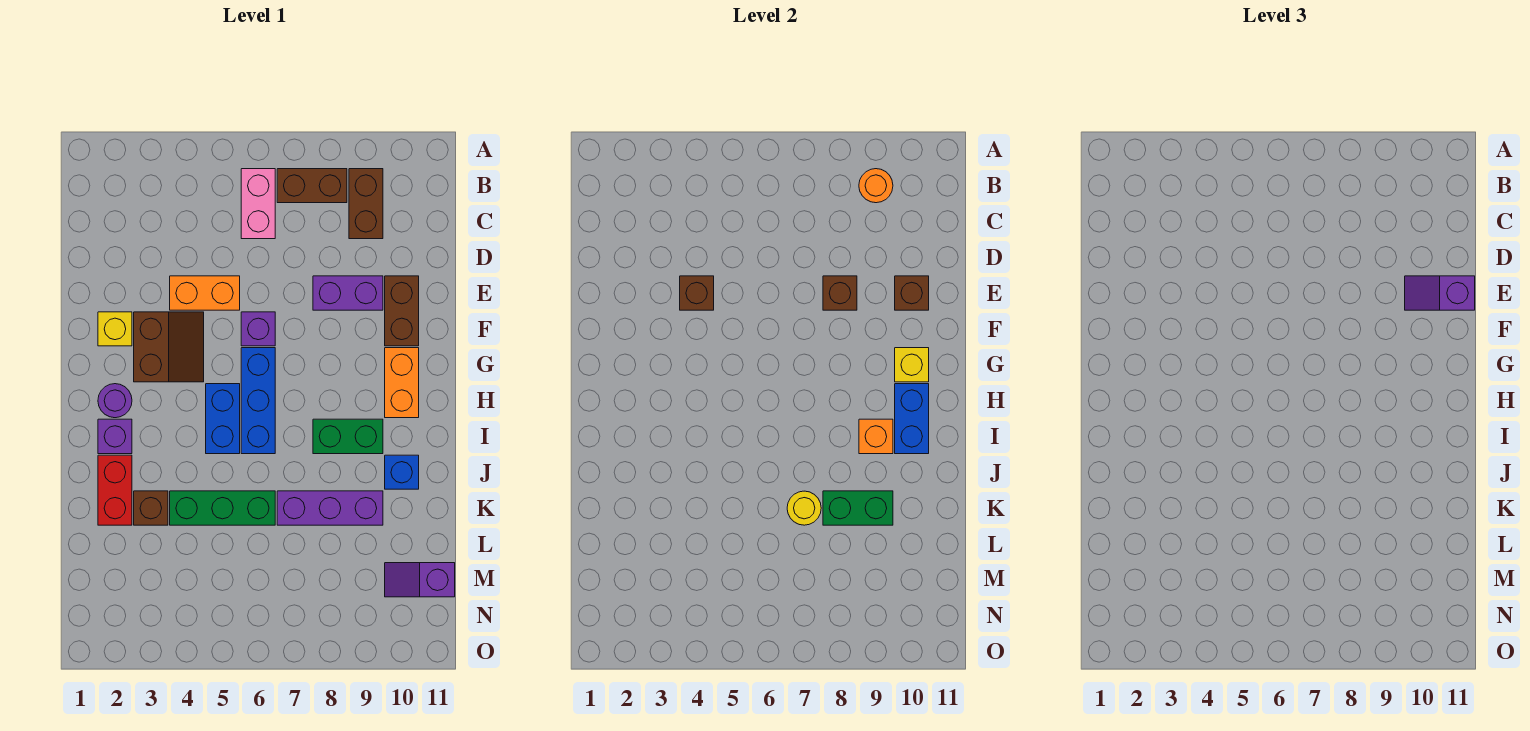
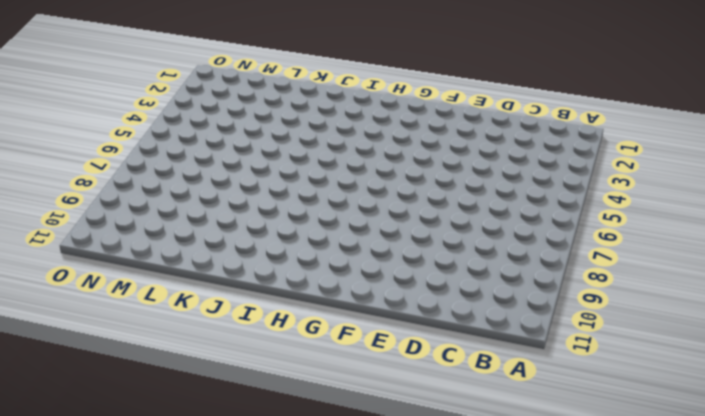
none -> pink 1x2 brick [241,169,275,239]
none -> brown 1x2 brick [277,169,347,203]
none -> brown 1x2 brick [349,169,383,239]
none -> orange 1x2 brick [170,276,240,310]

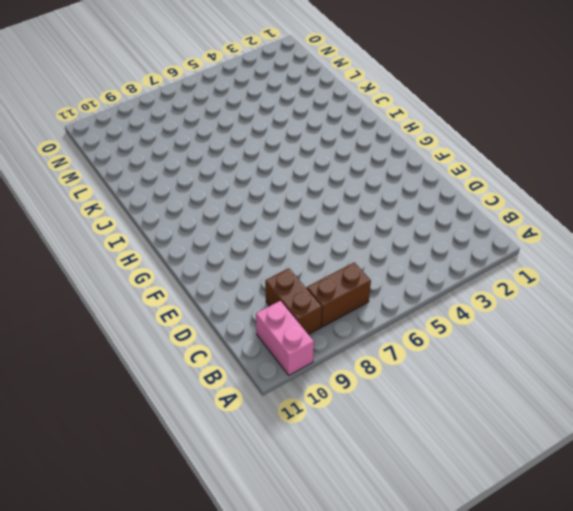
pink 1x2 brick [256,301,314,375] -> pink 1x2 brick moved to [241,169,275,239]
none -> orange 1x2 brick [170,276,240,310]
none -> purple 1x2 brick [313,276,383,310]
none -> brown 1x2 brick [385,276,419,346]
none -> yellow 1x1 brick [98,312,132,346]

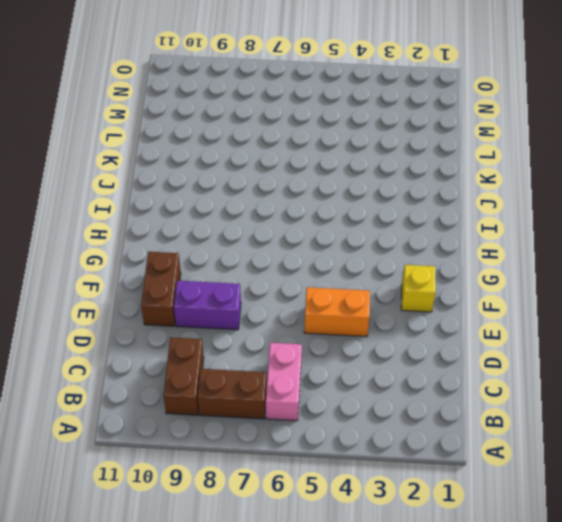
none -> brown 2x2 slope [134,312,204,382]
none -> purple 1x1 brick [241,312,275,346]
none -> blue 1x3 brick [241,348,275,454]
none -> orange 1x2 brick [385,348,419,418]

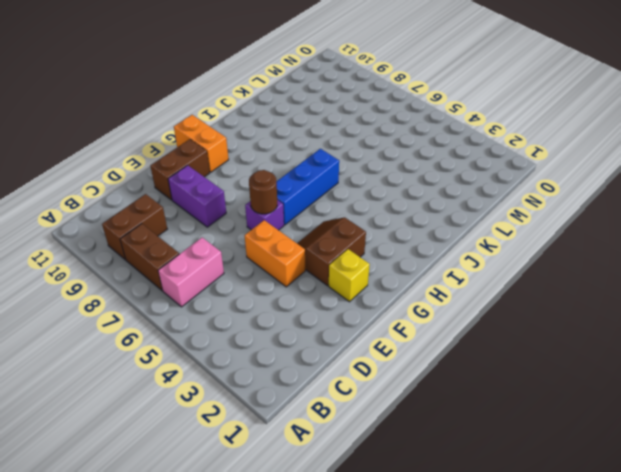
brown 1x1 round brick [249,170,277,214] -> none
orange 1x2 brick [174,115,229,172] -> orange 1x2 brick turned to [385,348,419,418]
none -> purple 1x1 round brick [98,384,132,418]
none -> blue 1x2 brick [206,384,240,454]
none -> purple 1x1 brick [98,419,132,454]
none -> green 1x2 brick [313,419,383,454]

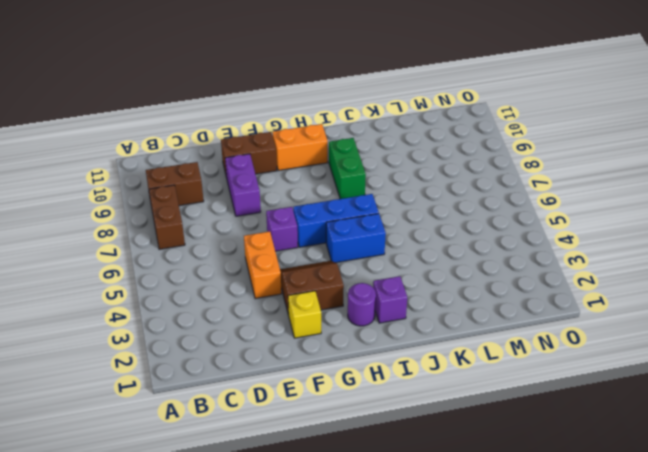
none -> pink 1x2 brick [241,169,275,239]
none -> red 1x2 brick [98,455,132,525]
none -> blue 1x1 brick [385,455,419,489]
none -> brown 1x1 brick [134,491,168,525]

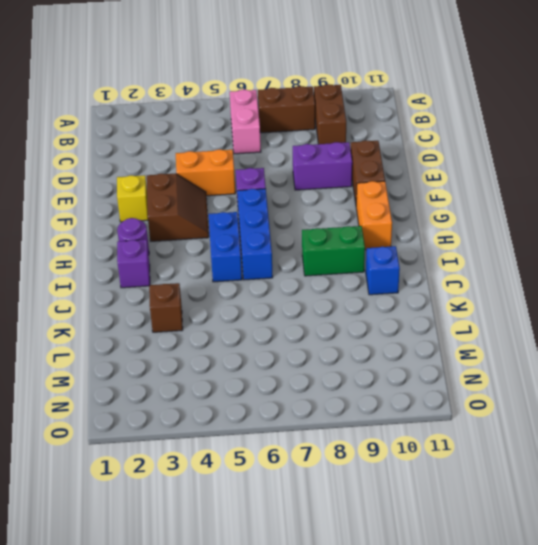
none -> red 1x2 brick [98,455,132,525]
none -> green 1x3 brick [170,491,275,525]
none -> purple 1x3 brick [277,491,383,525]
none -> purple 1x2 slope [385,563,455,597]

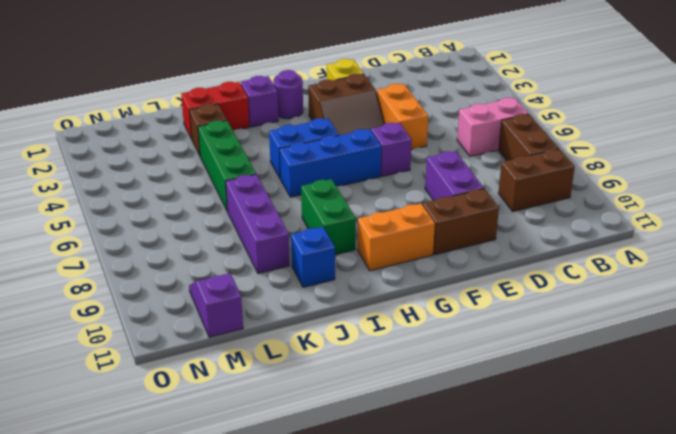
none -> orange 1x1 round brick [859,169,893,203]
none -> brown 1x1 brick [680,276,714,310]
none -> brown 1x1 brick [823,276,857,310]
none -> brown 1x1 brick [895,276,929,310]

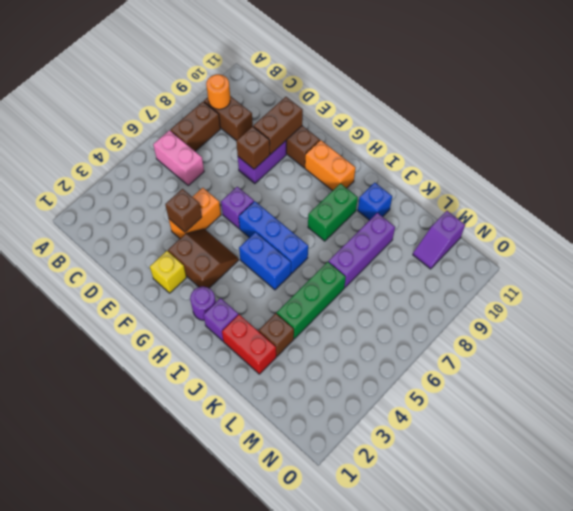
brown 1x2 brick [253,97,303,154] -> brown 1x1 brick [895,276,929,310]
none -> yellow 1x1 brick [895,348,929,382]
none -> blue 1x2 brick [895,384,929,454]
none -> orange 1x1 brick [859,419,893,454]
none -> yellow 1x1 round brick [787,491,821,525]

